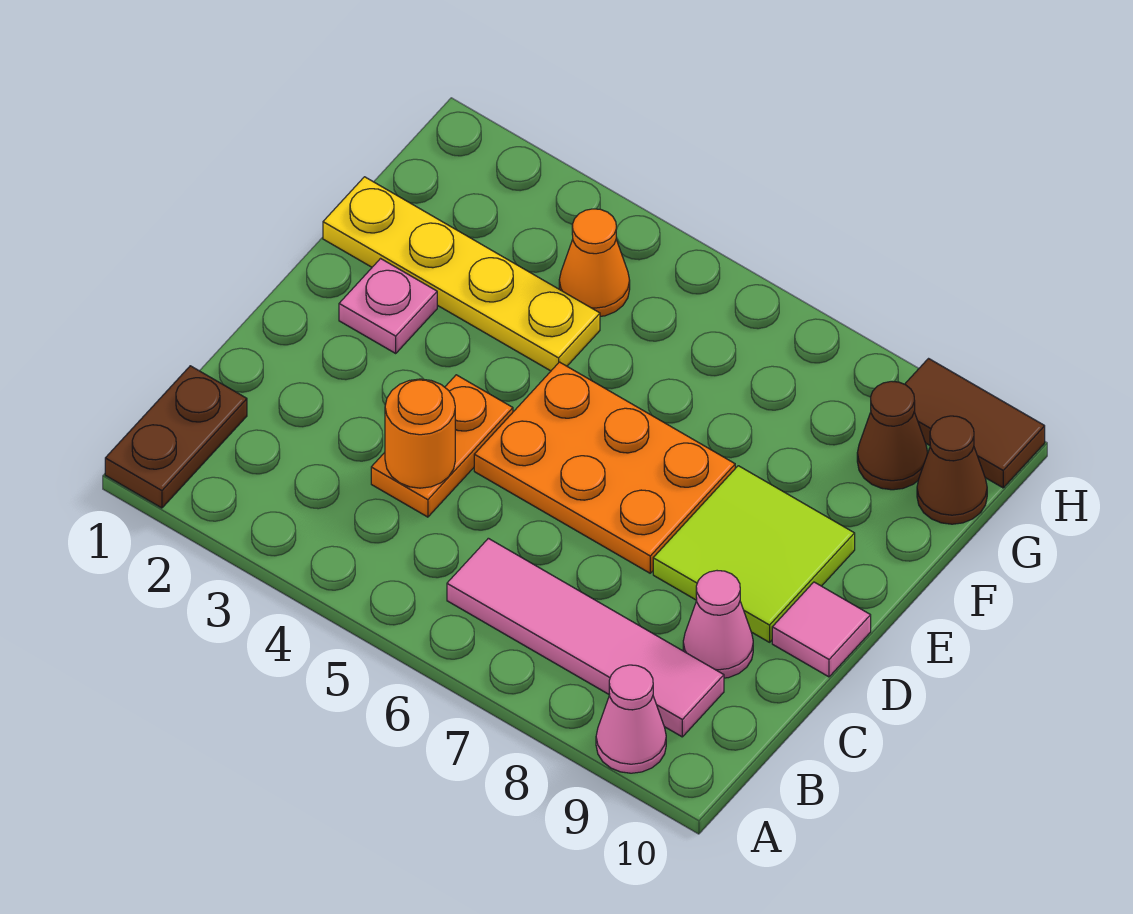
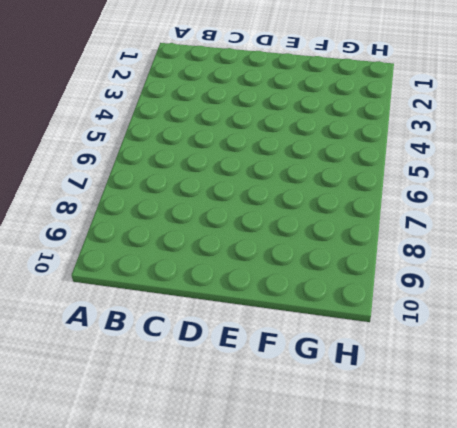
none -> brown 1x2 plate [105,366,247,508]
none -> pink 1x1 cone [596,665,666,773]
none -> pink 1x4 tile [447,538,724,737]

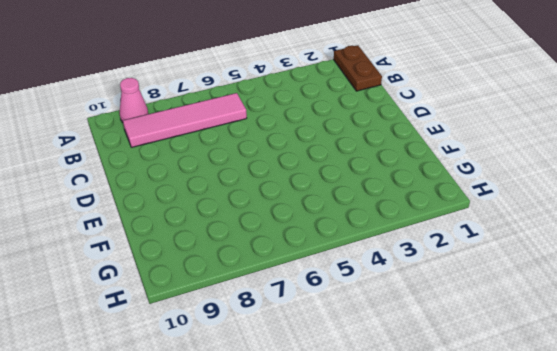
none -> orange 1x2 plate [371,375,513,517]
none -> pink 1x1 cone [683,571,753,678]
none -> orange 2x3 plate [474,362,735,573]

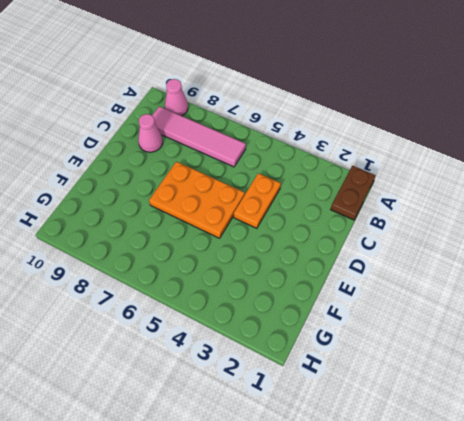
none -> lime 2x2 tile [653,466,855,642]
none -> pink 1x1 tile [772,582,871,677]
none -> pink 1x1 plate [339,259,437,353]

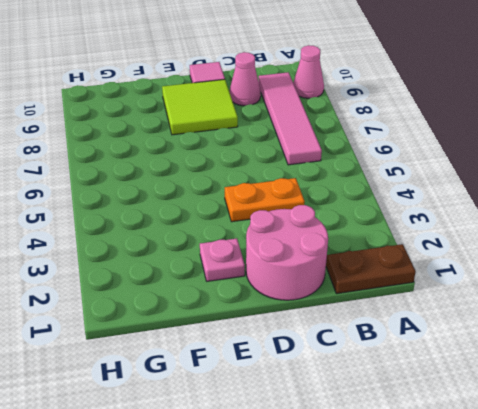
pink 2x2 round brick [246,205,328,300] -> none
none -> orange 2x3 plate [474,362,735,573]
none -> yellow 1x4 plate [323,177,600,371]
none -> orange 1x1 cone [559,209,630,316]

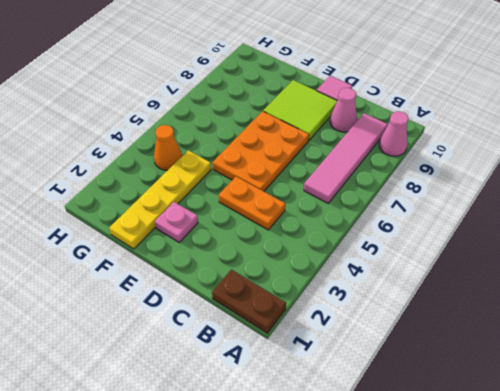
none -> brown 1x1 cone [857,381,928,490]
none -> brown 1x1 cone [917,416,987,524]
none -> brown 1x2 tile [905,359,1045,488]

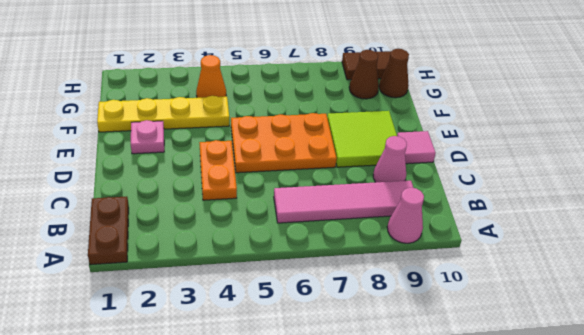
none -> orange 1x1 round brick [385,379,455,488]

